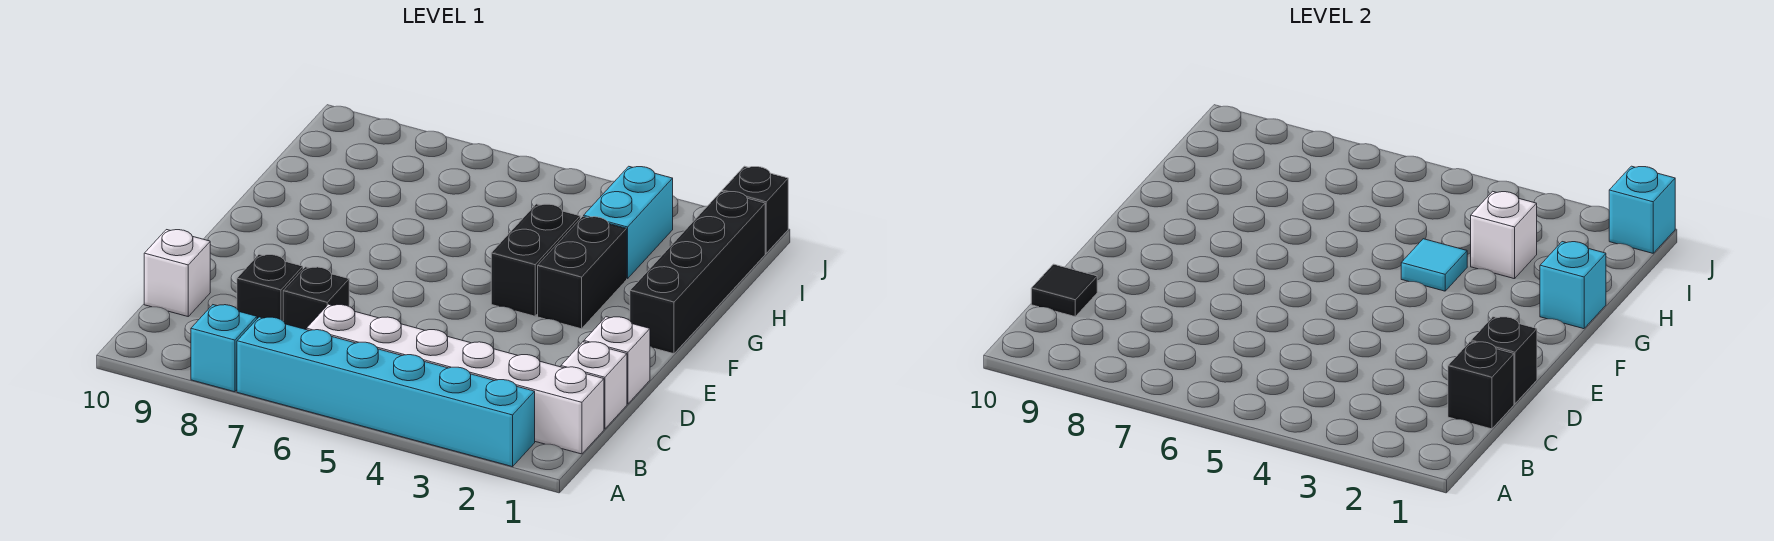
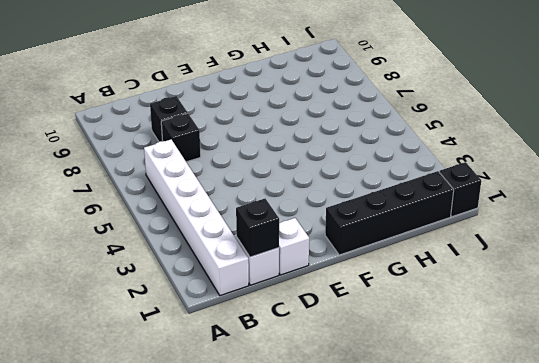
none -> cyan 1x6 brick [237,317,535,467]
none -> cyan 1x1 brick [191,305,257,392]
none -> white 1x1 brick [144,230,210,316]

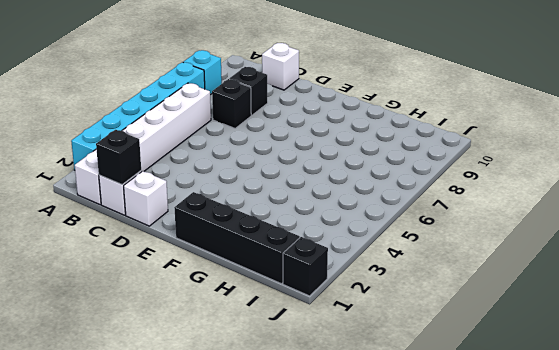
none -> black 1x2 brick [538,217,627,329]
none -> black 1x2 brick [491,204,580,316]
none -> cyan 1x2 brick [584,166,673,279]

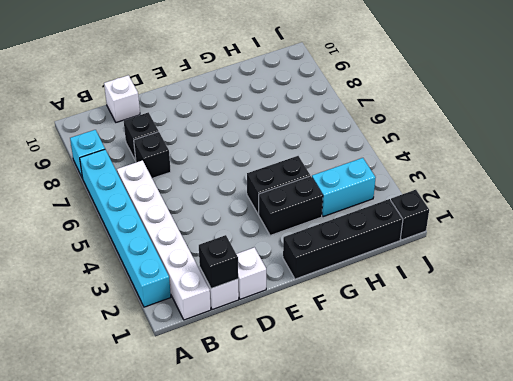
none -> black 1x1 tile [1031,264,1097,316]
none -> black 1x1 brick [1471,317,1537,404]
none -> cyan 1x1 brick [1540,242,1606,329]

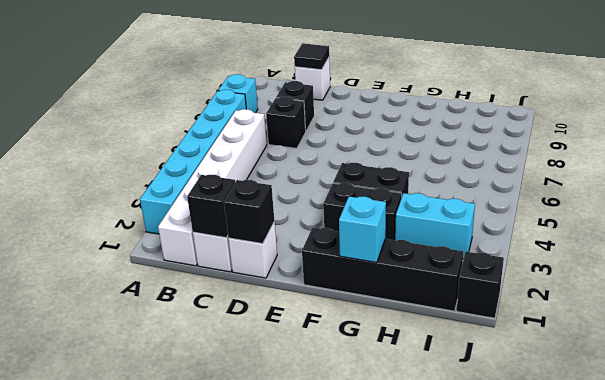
none -> cyan 1x1 tile [1401,239,1467,291]
none -> white 1x1 brick [1471,191,1537,279]
none -> cyan 1x1 brick [1609,166,1675,253]

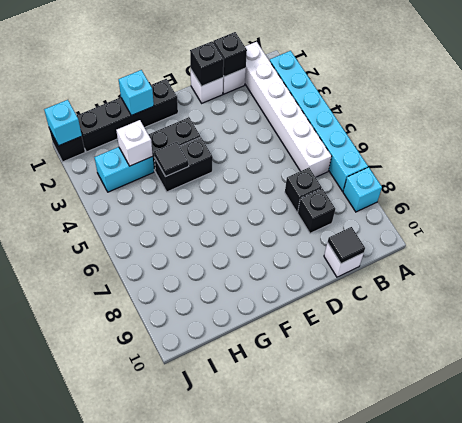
black 1x1 tile [154,142,189,176] -> cyan 1x1 tile [1401,239,1467,291]

